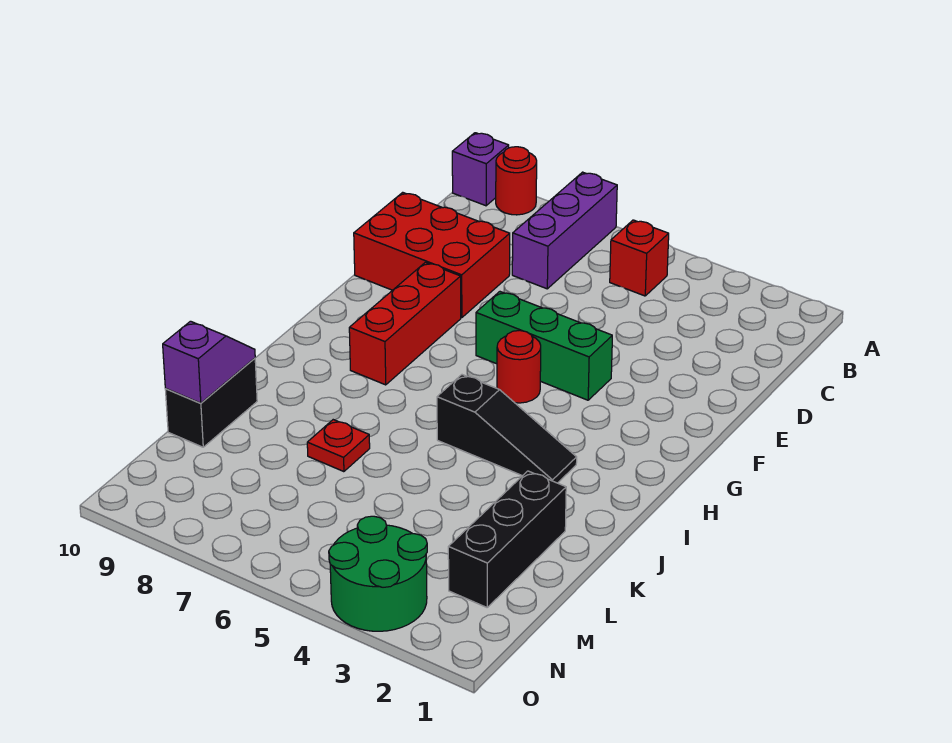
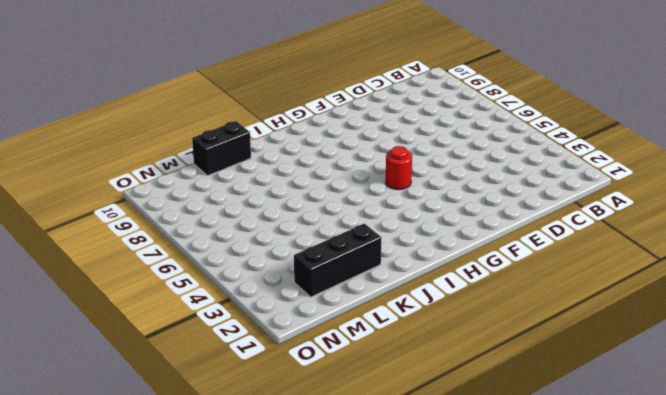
none -> purple 1x3 brick [512,172,617,289]
none -> red 1x1 round brick [496,147,537,215]
none -> purple 1x1 brick [452,133,509,206]

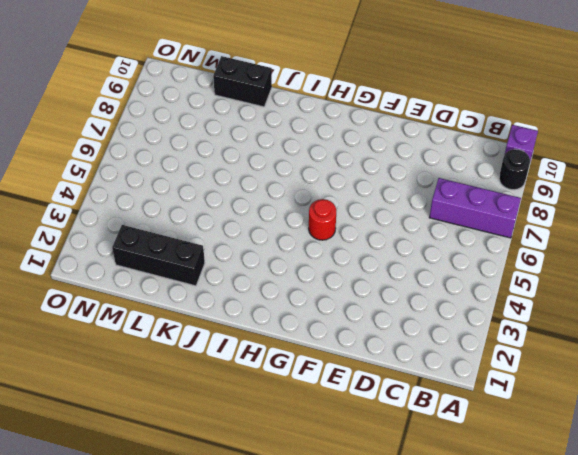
black 1x1 round brick [499,149,530,190] -> red 1x1 round brick [496,147,537,215]
none -> red 1x1 brick [610,220,669,296]
none -> red 2x3 brick [354,192,510,318]
none -> green 1x3 brick [476,292,612,400]

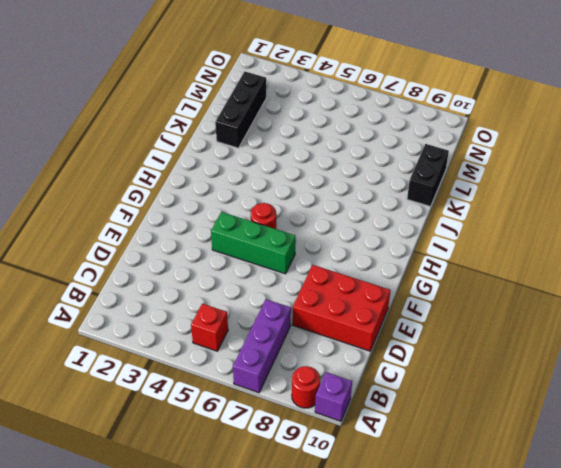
none -> red 1x3 brick [349,262,461,385]
none -> black 1x3 slope [437,375,577,483]
none -> red 1x1 plate [307,420,370,472]

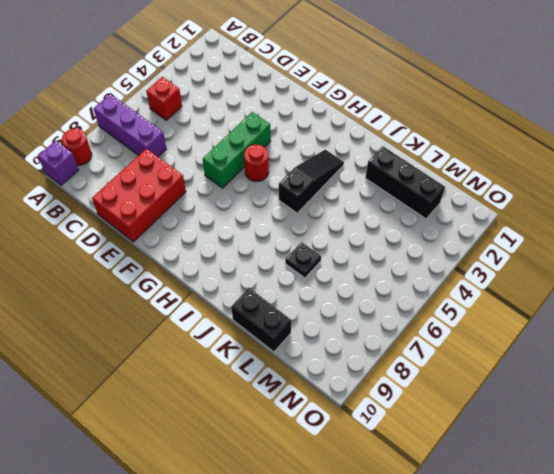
black 1x1 plate [285,242,321,278] -> red 1x1 plate [307,420,370,472]
none -> red 1x3 brick [349,262,461,385]
none -> green 2x2 round brick [329,516,427,631]
none -> purple 1x2 slope [163,321,255,403]

